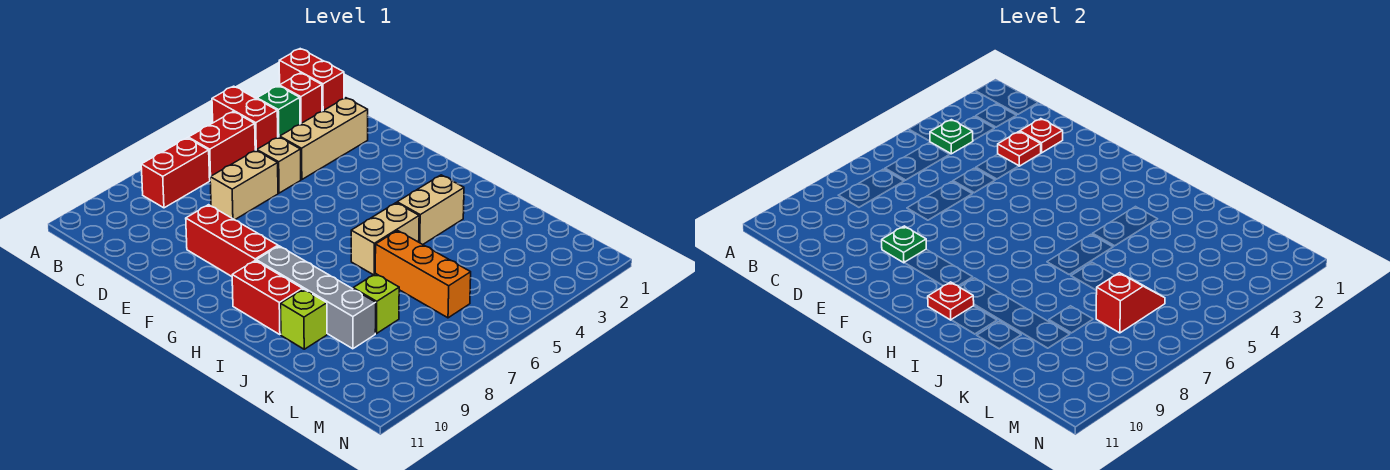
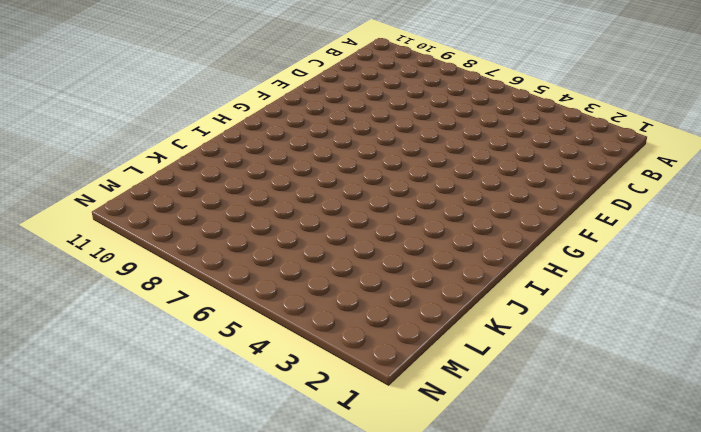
none -> red 1x2 brick [279,49,344,111]
none -> red 1x2 brick [212,86,278,150]
none -> red 1x1 brick [279,73,322,124]

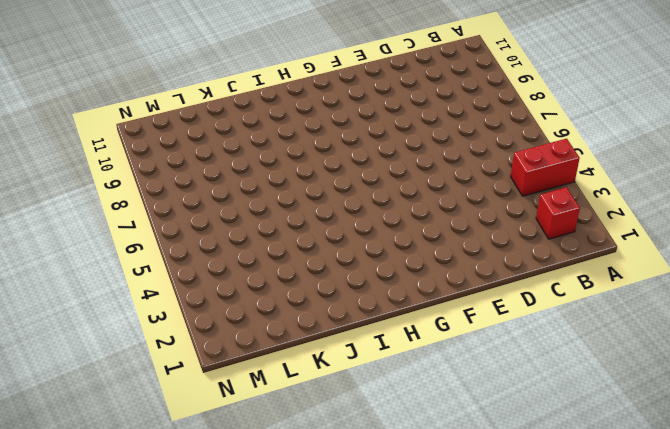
none -> red 1x2 brick [279,49,344,111]
none -> green 1x1 brick [257,86,300,137]
none -> red 1x2 brick [188,112,255,178]

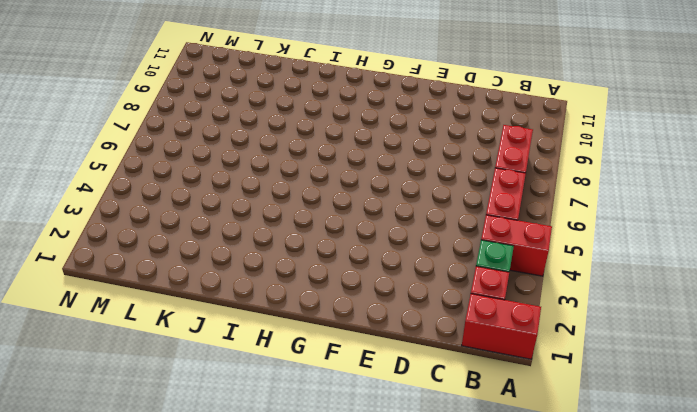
none -> tan 1x3 brick [280,98,368,180]
none -> tan 1x1 brick [257,137,301,193]
none -> tan 1x2 brick [210,150,278,220]

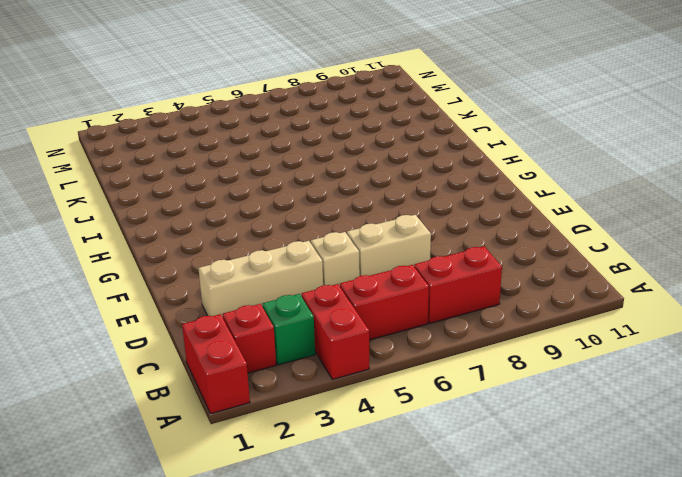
none -> red 1x3 brick [186,205,278,276]
none -> grey 1x4 brick [256,246,376,349]
none -> red 1x2 brick [232,261,302,335]

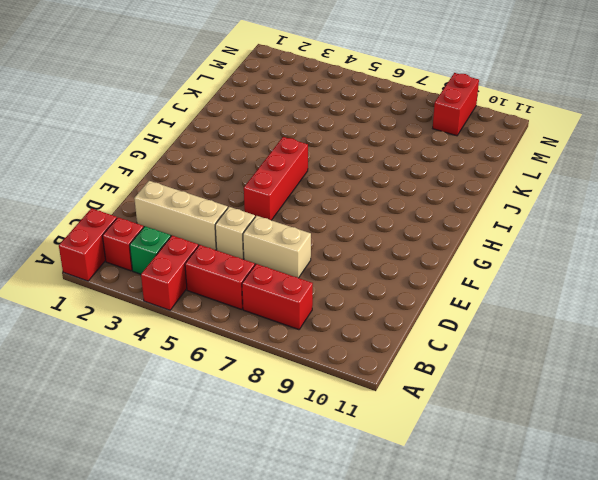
red 1x3 brick [244,137,308,220] -> red 1x3 brick moved to [186,205,278,276]
red 1x2 brick [433,73,479,136] -> red 1x2 brick moved to [232,261,302,335]
none -> grey 1x4 brick [256,246,376,349]
none -> tan 1x2 brick [397,175,464,244]
none -> tan 1x2 brick [351,203,419,275]

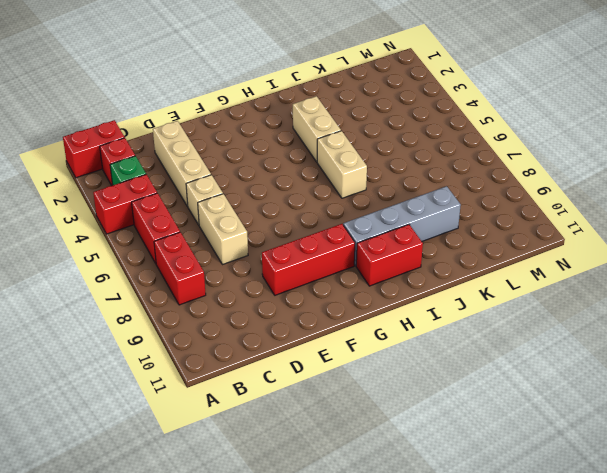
none -> orange 1x3 brick [375,231,471,318]
none -> lime 1x1 brick [281,289,327,349]
none -> lime 1x1 brick [353,274,399,333]

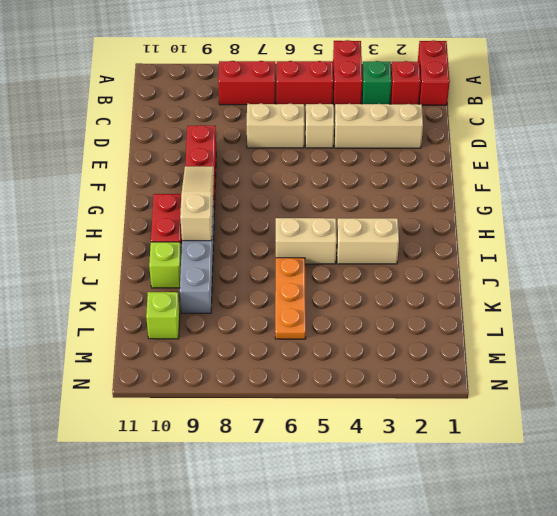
tan 1x3 slope [180,166,214,241] -> none
orange 1x3 plate [275,258,306,339] -> orange 1x3 brick [375,231,471,318]
lime 1x1 brick [146,292,180,339] -> lime 1x1 brick moved to [353,274,399,333]
none -> green 1x1 plate [930,120,973,154]
none -> red 1x1 plate [1020,119,1063,153]
none -> red 1x1 plate [998,132,1041,166]

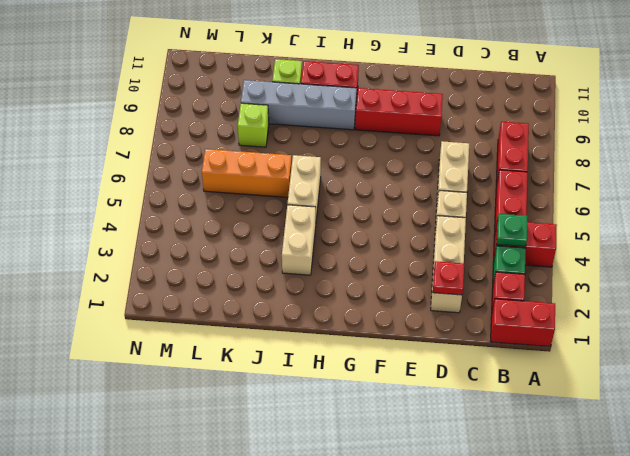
none -> red 1x1 plate [998,132,1041,166]
none -> green 1x1 plate [882,226,926,263]
none -> red 1x1 plate [928,282,974,320]

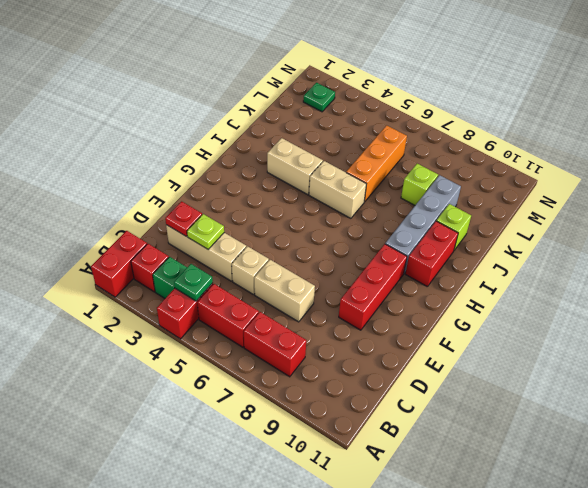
lime 1x1 plate [187,214,224,250] -> red 1x1 plate [998,132,1041,166]
green 1x1 plate [303,83,335,112] -> green 1x1 plate moved to [882,226,926,263]
none -> red 1x1 plate [928,282,974,320]
none -> red 1x2 slope [1096,273,1165,333]

